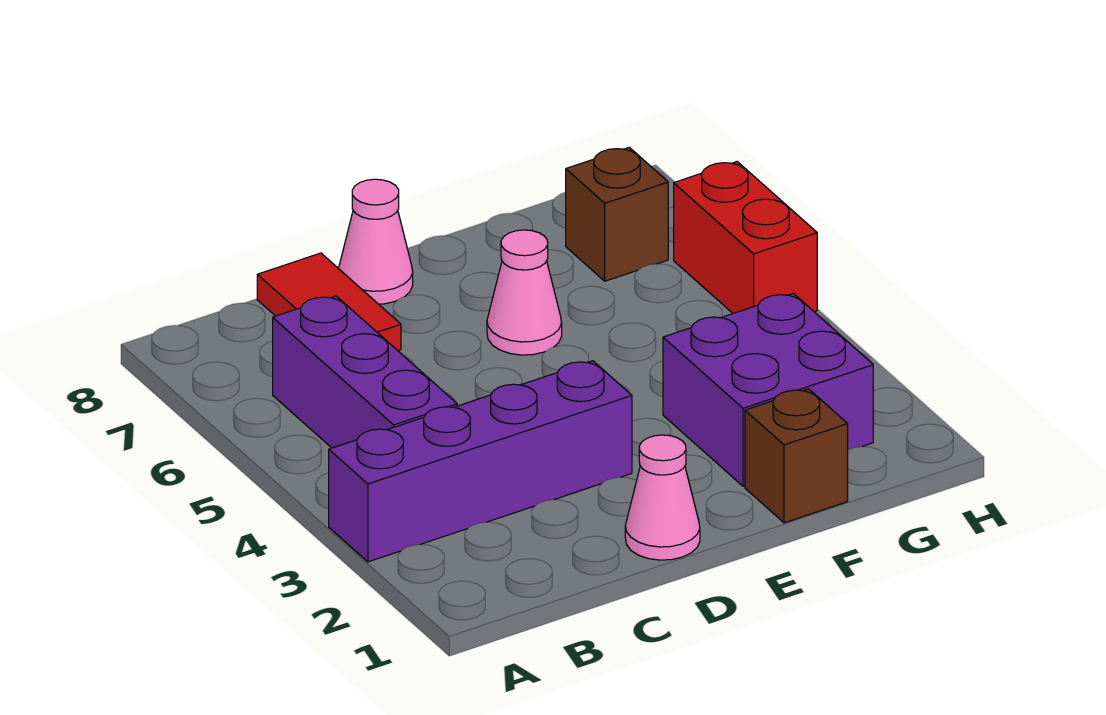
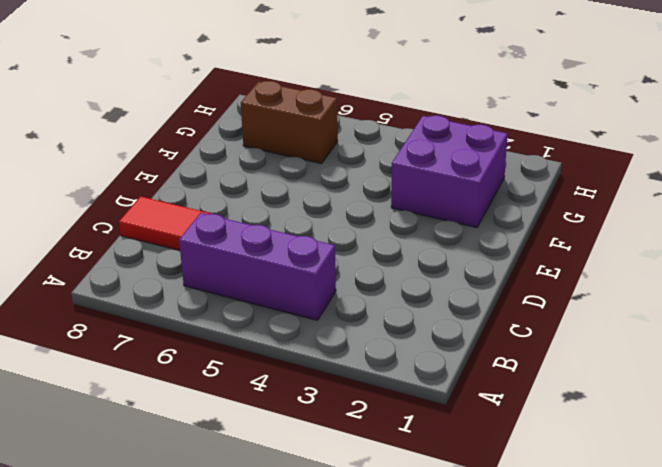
brown 1x2 brick [241,81,338,164] -> brown 1x1 brick [566,147,668,281]
none -> purple 1x4 brick [329,361,632,562]
none -> pink 1x1 cone [625,435,700,560]

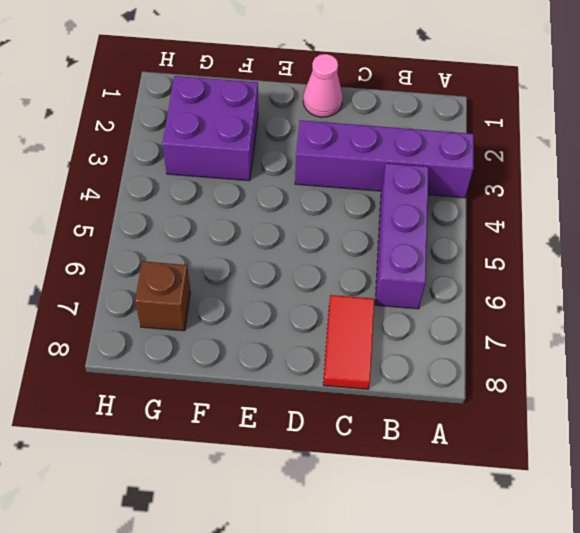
none -> pink 1x1 cone [338,179,413,304]
none -> pink 1x1 cone [487,230,562,355]

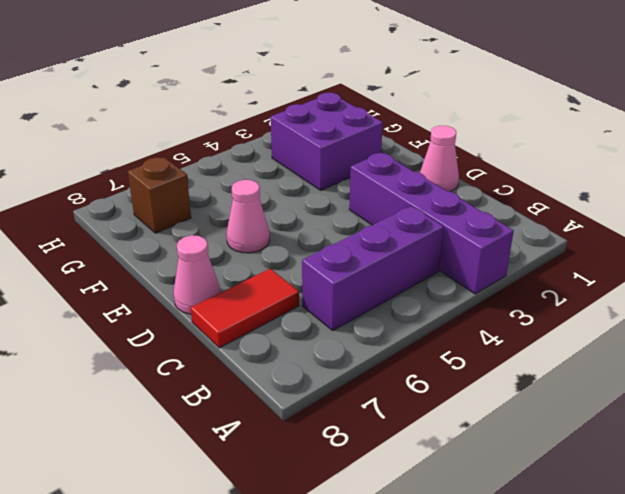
none -> brown 1x1 brick [745,389,848,523]
none -> red 1x2 brick [674,162,817,313]

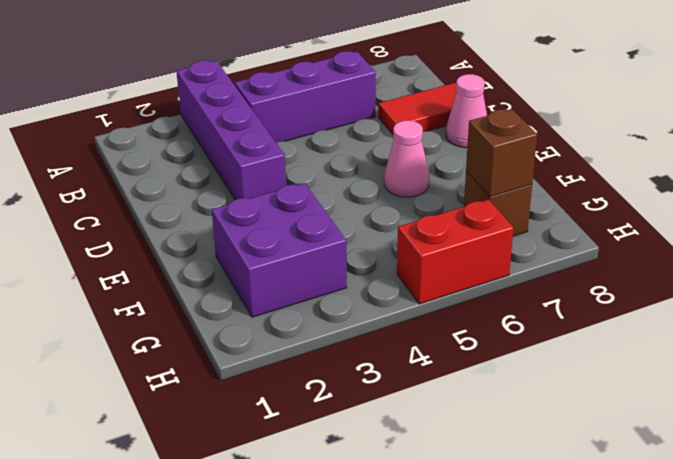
brown 1x1 brick [466,109,537,197] -> brown 1x1 brick moved to [745,389,848,523]
none -> pink 1x1 cone [625,435,700,560]

